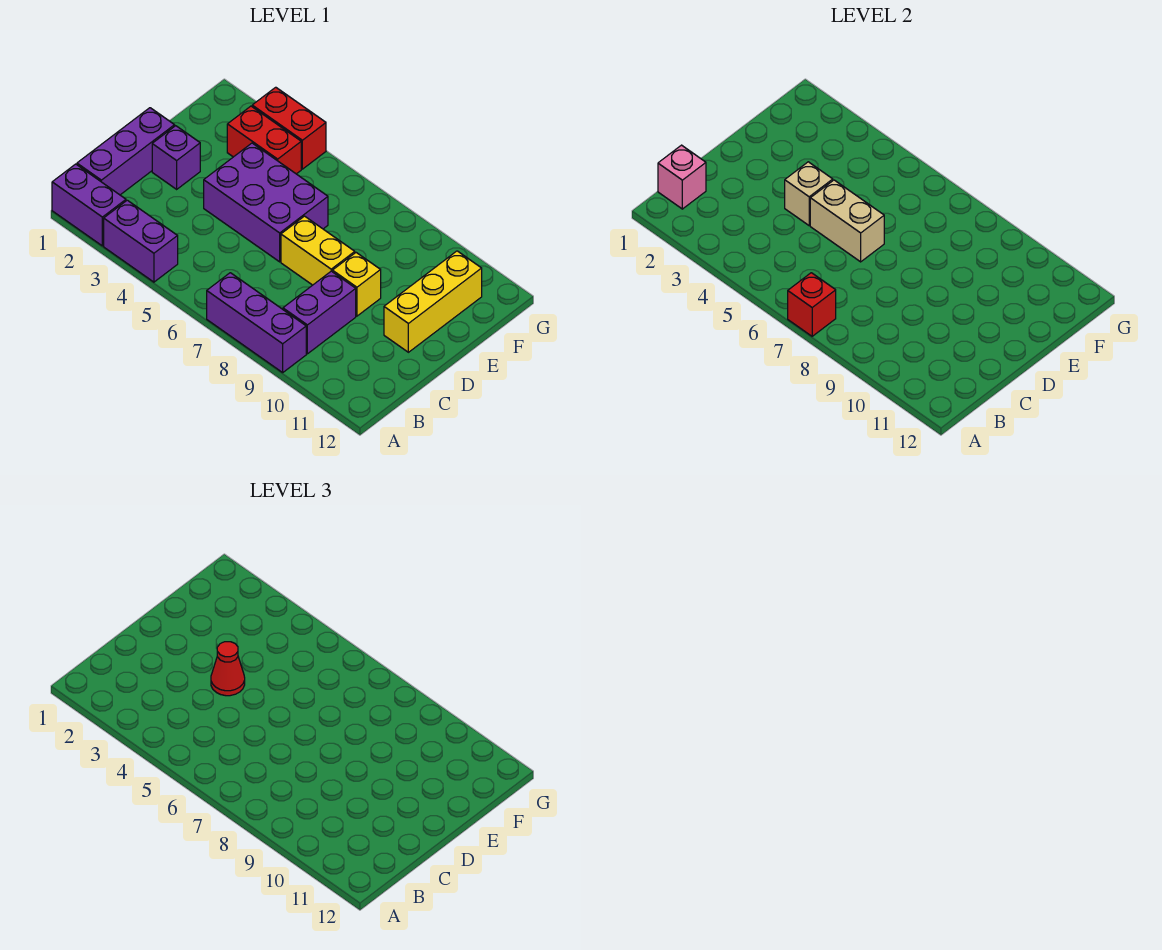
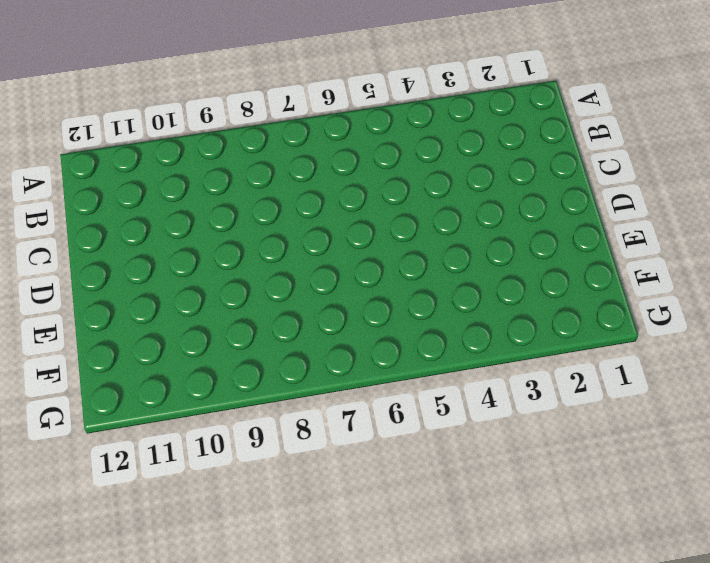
none -> purple 1x2 brick [52,164,126,246]
none -> purple 1x2 brick [104,200,178,282]
none -> purple 1x3 brick [207,273,306,372]

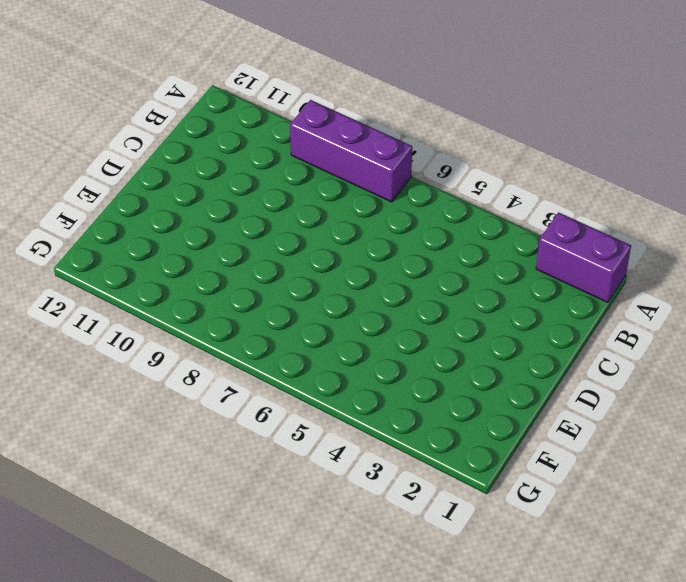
none -> purple 1x2 brick [104,200,178,282]
none -> purple 1x3 brick [77,108,175,195]
none -> purple 1x2 brick [283,271,356,354]

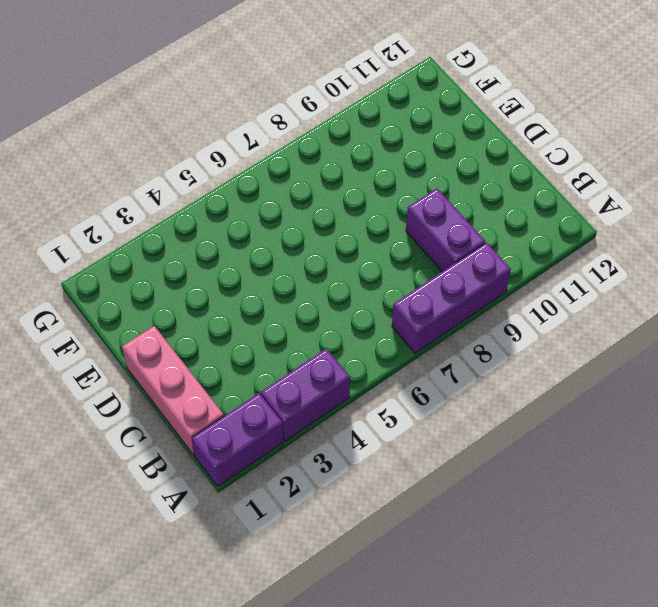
pink 1x3 brick [122,326,224,456] -> purple 1x3 brick [77,108,175,195]
none -> purple 1x1 brick [152,126,200,189]
none -> purple 2x3 brick [204,143,328,262]
none -> yellow 1x2 brick [281,216,355,285]

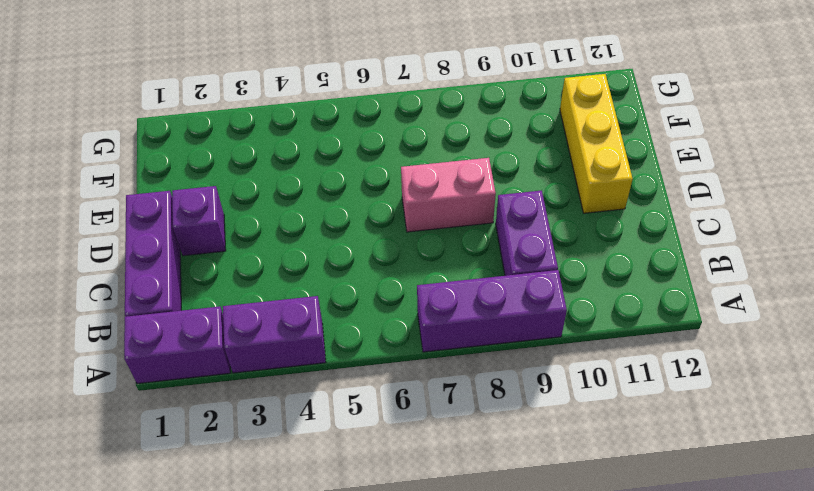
pink 1x2 brick [401,158,496,232] -> yellow 1x2 brick [281,216,355,285]
none -> purple 2x3 brick [204,143,328,262]
none -> yellow 1x1 brick [332,253,381,316]
none -> red 1x2 brick [227,106,301,174]

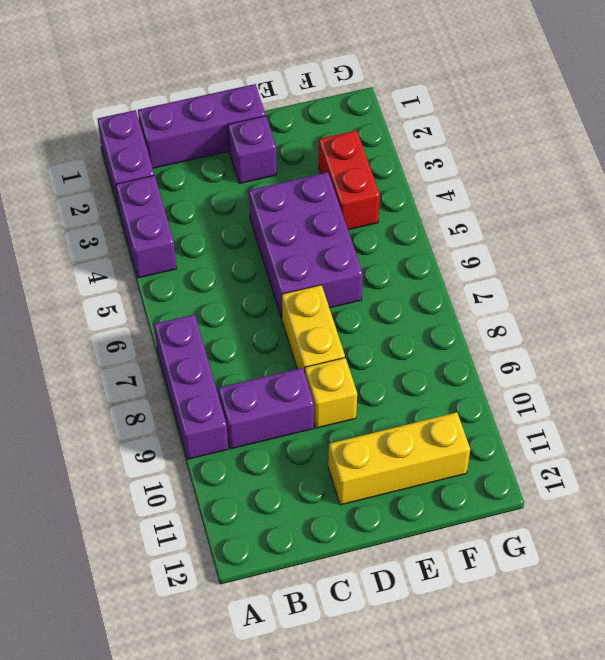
none -> red 1x2 brick [252,87,326,169]
none -> red 1x1 brick [788,273,836,336]
none -> pink 1x1 brick [658,145,706,209]

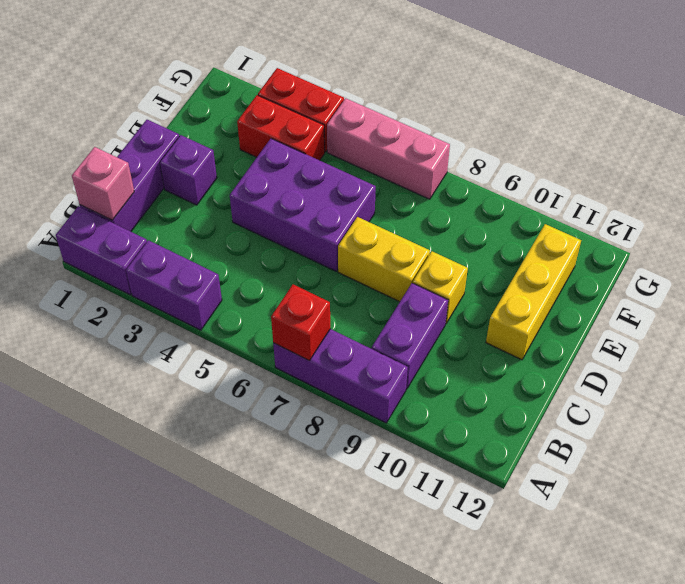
pink 1x3 brick [327,98,450,199] -> none
none -> tan 1x1 brick [785,162,833,225]
none -> tan 1x2 brick [810,180,884,262]
none -> red 1x1 cone [211,642,245,696]

